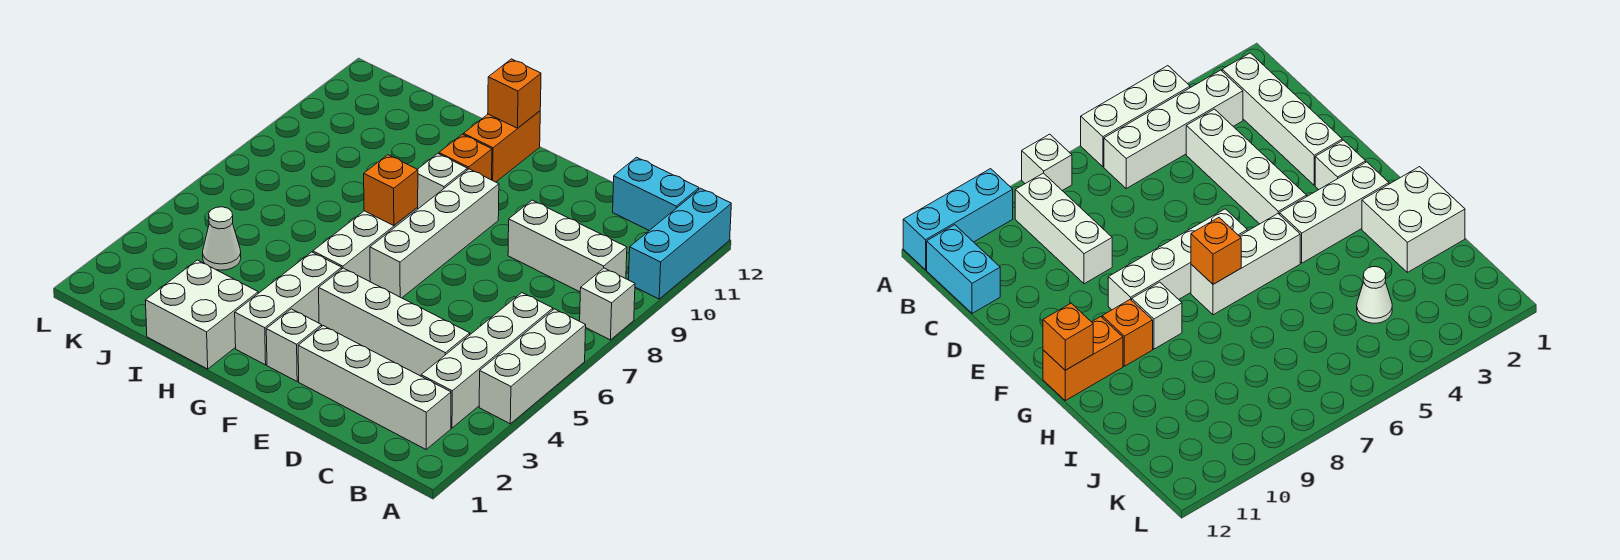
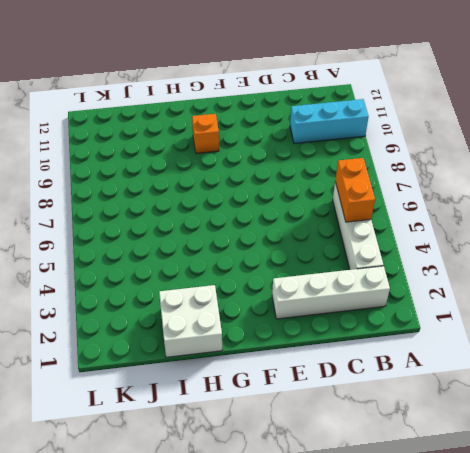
cyan 1x3 brick [290,99,369,143] -> cyan 1x3 brick turned to [629,188,731,299]
orange 1x2 brick [335,158,375,222] -> orange 1x2 brick moved to [463,111,540,182]
none -> white 1x3 brick [479,309,586,424]
none -> white 1x1 brick [580,268,635,340]
none -> white 1x3 brick [508,200,627,292]

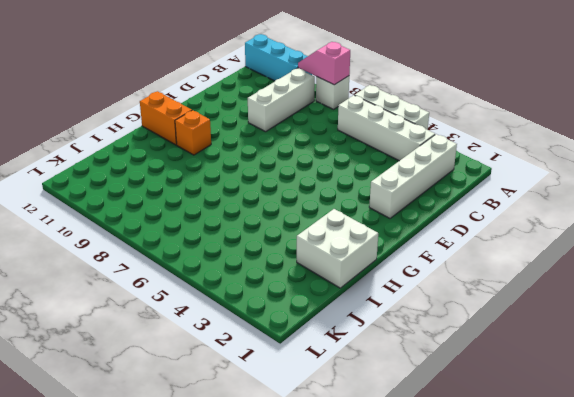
pink 1x2 slope [298,42,350,85] -> none
none -> cyan 1x2 brick [613,157,699,230]
none -> white 1x4 brick [319,268,470,376]
none -> white 1x1 brick [266,309,322,381]

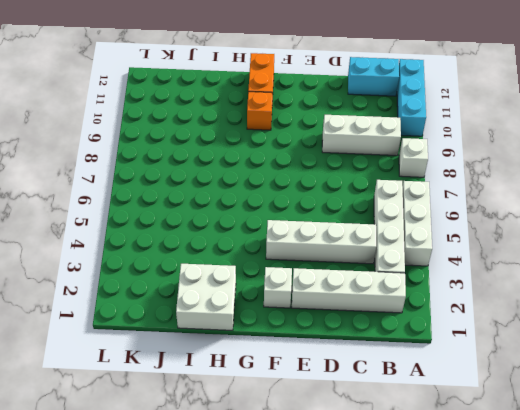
none -> white 1x4 brick [370,169,499,298]
none -> white 1x3 brick [235,252,342,365]
none -> white 1x3 brick [313,207,418,282]

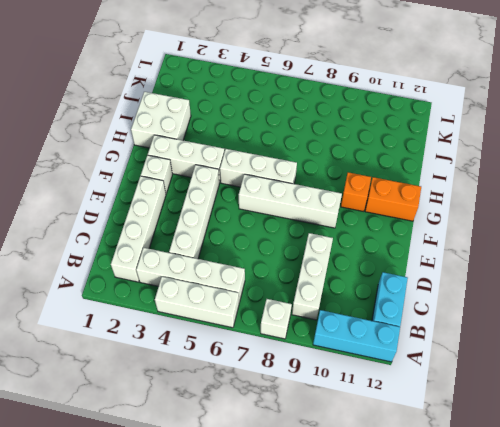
none -> white 1x1 brick [418,154,467,209]
none -> white 1x1 cone [203,207,241,270]
none -> orange 1x1 brick [364,155,418,226]

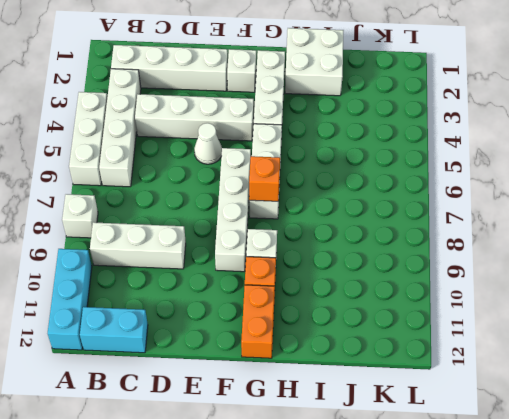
white 1x1 cone [194,123,222,164] -> white 1x1 cone moved to [203,207,241,270]
none -> orange 1x1 brick [488,59,541,128]

